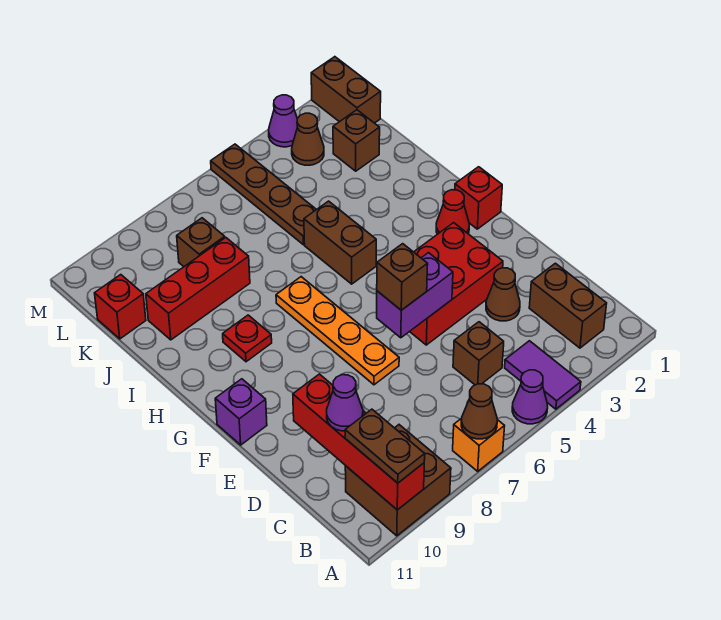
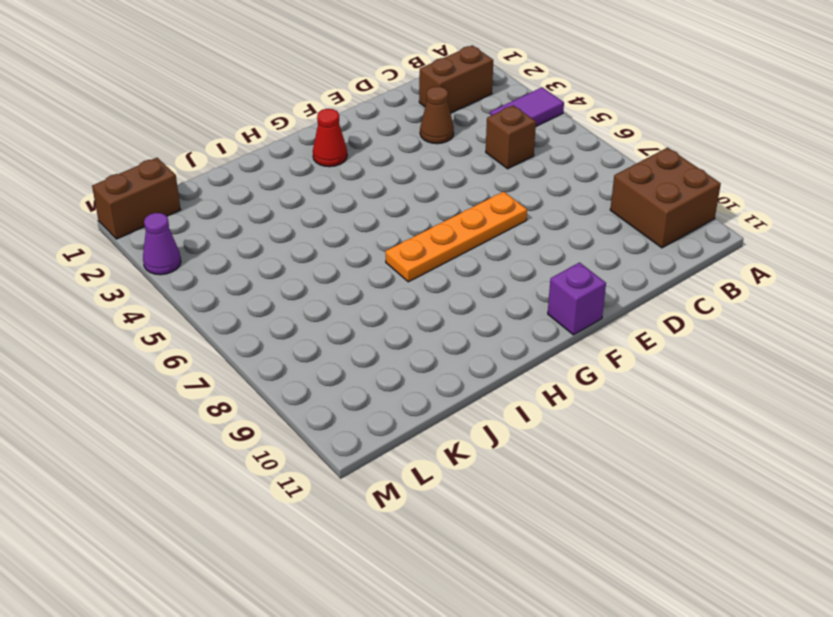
none -> purple 1x1 cone [512,370,548,424]
none -> orange 1x1 brick [453,418,505,471]
none -> red 2x3 brick [410,223,503,345]

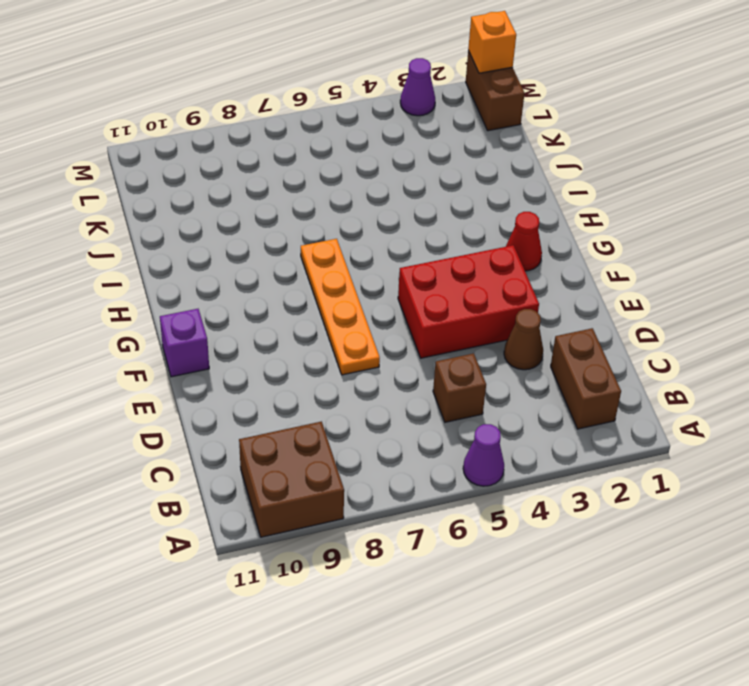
orange 1x1 brick [468,11,516,73] -> orange 1x1 brick moved to [453,418,505,471]
none -> purple 1x2 tile [505,341,581,409]
none -> red 1x1 brick [455,167,502,229]
none -> brown 1x2 brick [304,201,376,284]

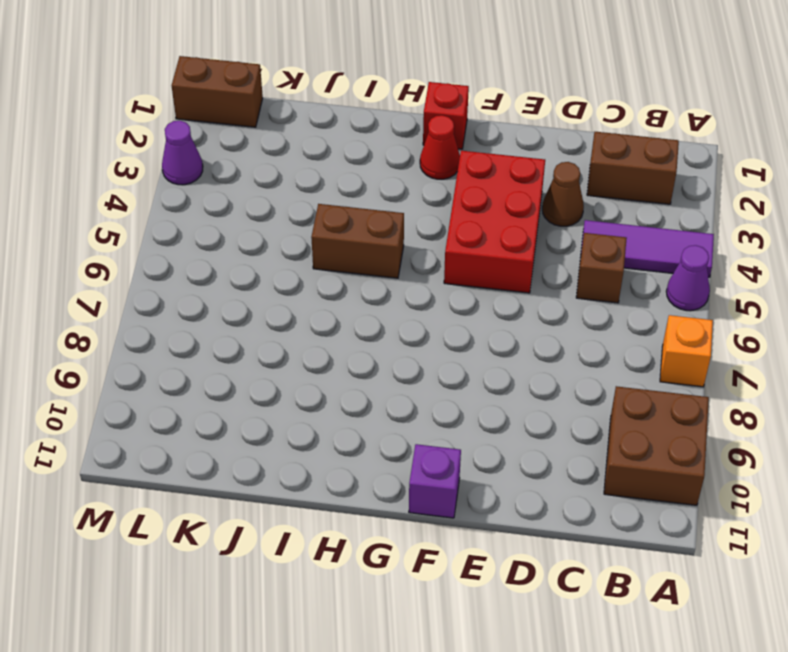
purple 1x3 tile [581,220,714,277] -> purple 1x2 tile [505,341,581,409]
none -> orange 1x4 plate [276,277,399,385]
none -> red 1x1 plate [223,315,272,362]
none -> brown 1x4 plate [211,144,316,245]

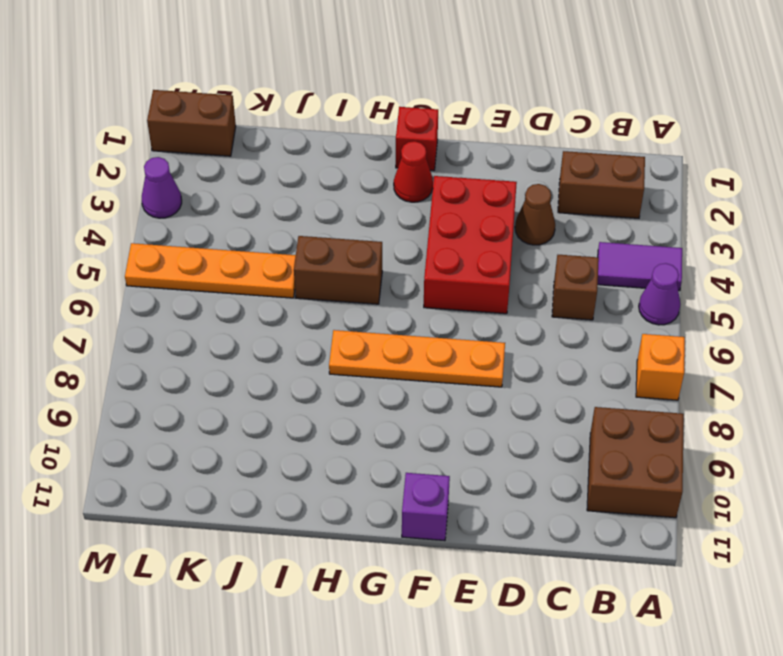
orange 1x4 plate [125,243,296,298] -> brown 1x4 plate [211,144,316,245]
none -> red 1x1 plate [223,315,272,362]
none -> red 1x3 brick [146,238,250,340]
none -> brown 1x1 brick [333,110,380,171]

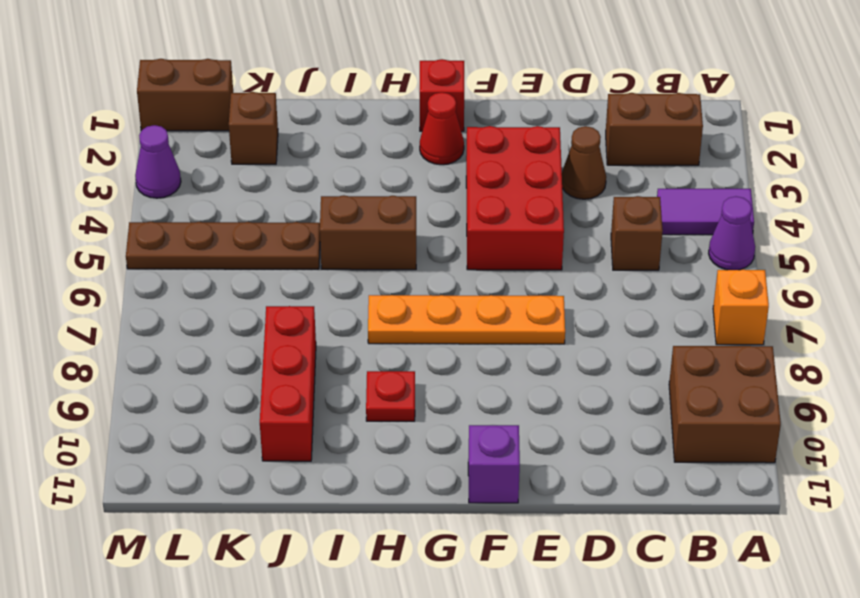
none -> brown 1x1 brick [177,218,225,267]
none -> red 1x1 brick [95,275,146,339]
none -> brown 1x1 cone [292,113,324,165]

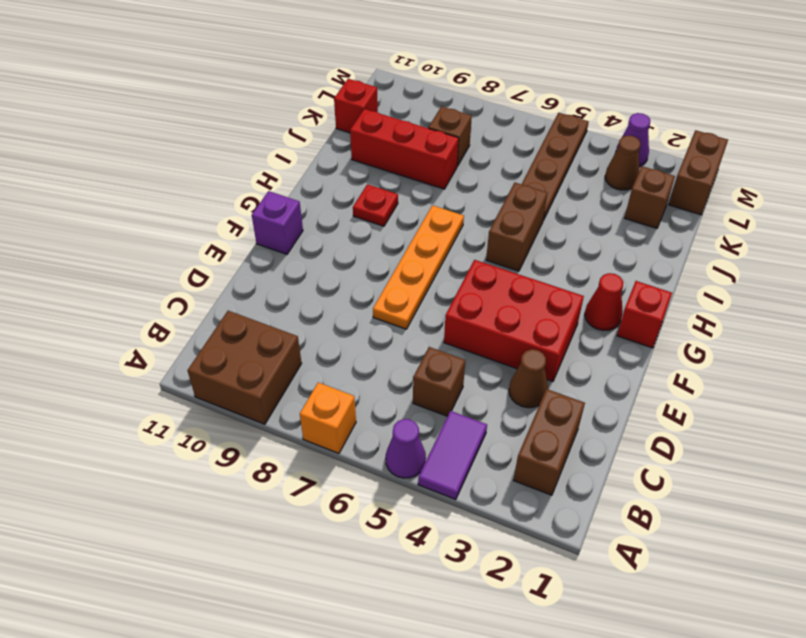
none -> brown 1x1 cone [461,384,497,439]
none -> red 1x4 brick [293,374,424,510]
none -> purple 1x2 brick [377,253,453,338]

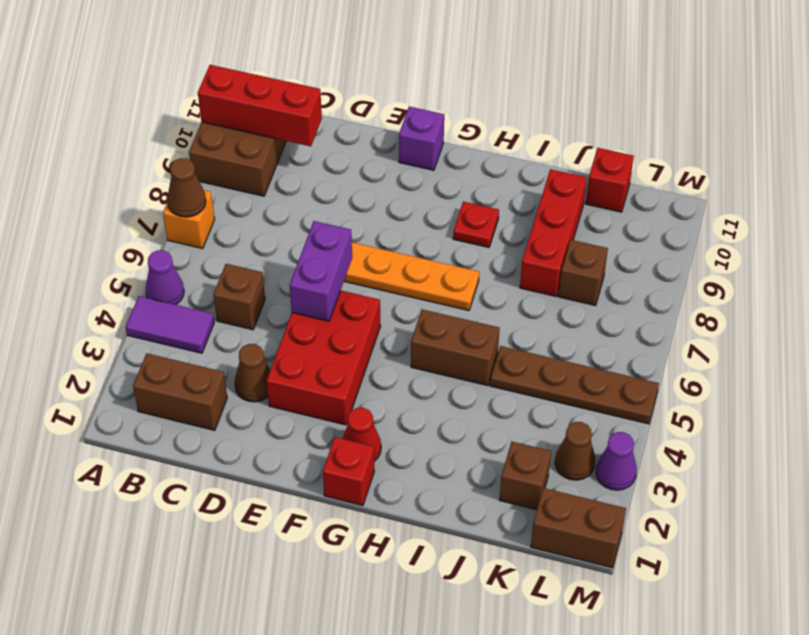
red 1x3 brick [198,65,322,146] -> red 1x4 brick [293,374,424,510]
none -> brown 1x2 plate [345,409,425,483]
none -> purple 1x1 cone [327,375,363,431]
none -> brown 1x1 brick [377,244,428,310]

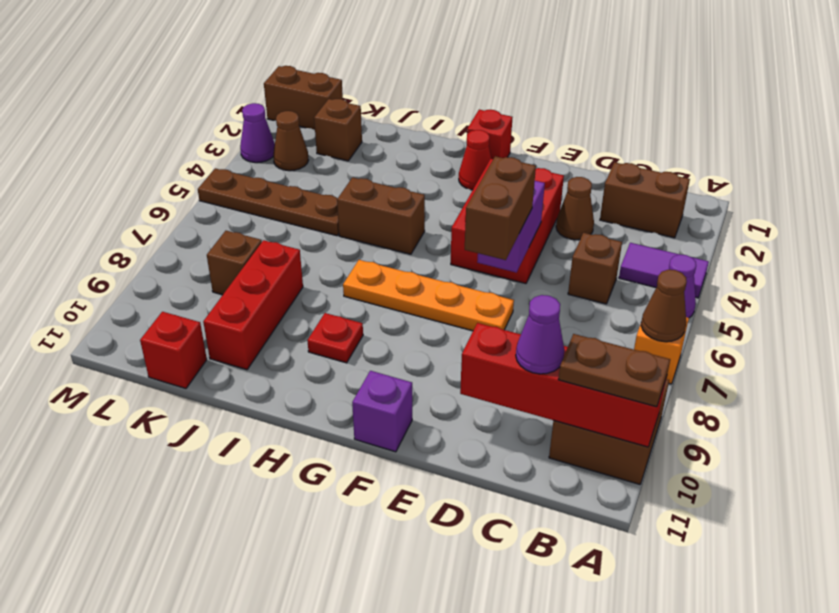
brown 1x2 brick [465,156,536,260] -> brown 1x1 brick [377,244,428,310]

